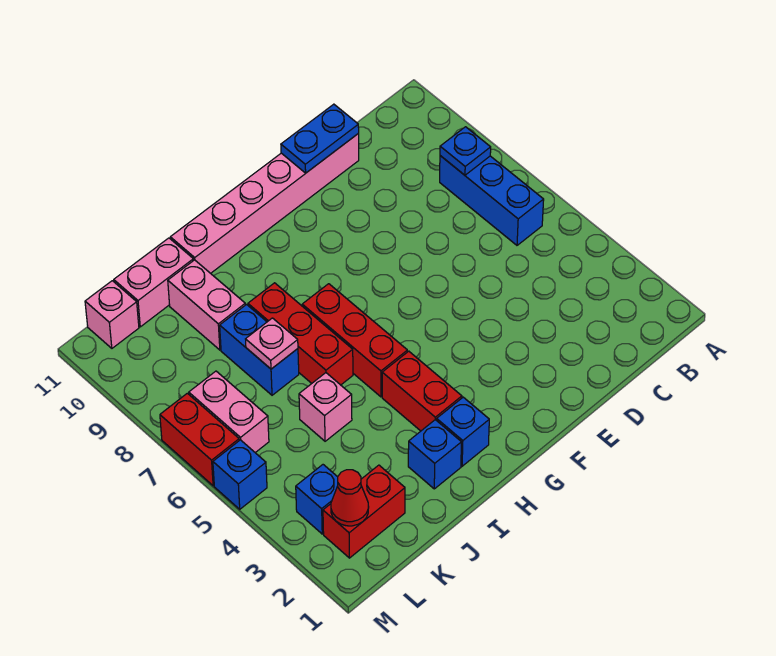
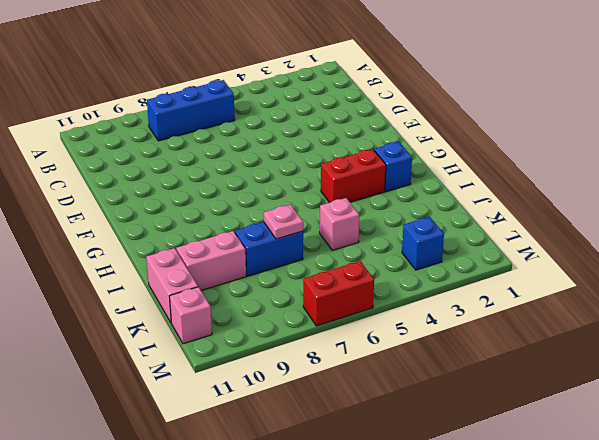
none -> pink 1x6 brick [170,133,359,273]
none -> red 1x3 brick [302,284,407,397]
none -> blue 1x1 brick [408,420,461,489]

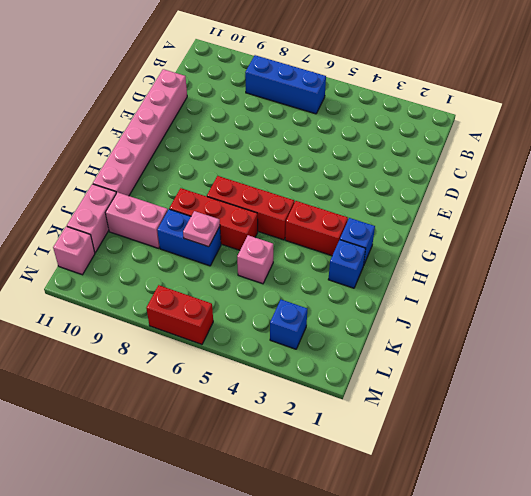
none -> red 1x2 brick [323,465,405,558]
none -> pink 1x2 brick [189,371,269,453]
none -> blue 1x1 brick [213,440,267,509]

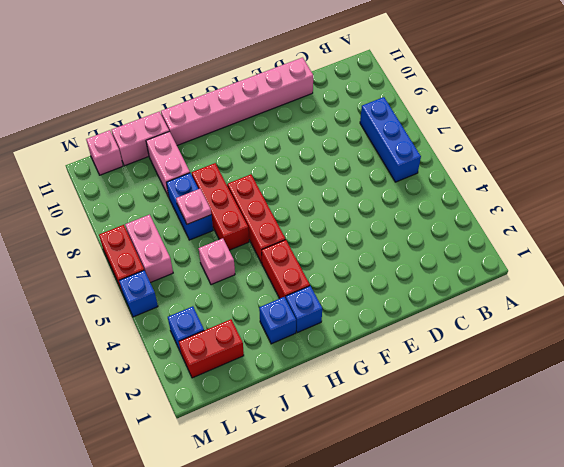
none -> blue 1x1 plate [440,127,491,175]
none -> blue 1x2 plate [281,104,359,173]
none -> red 1x1 cone [331,470,369,526]

